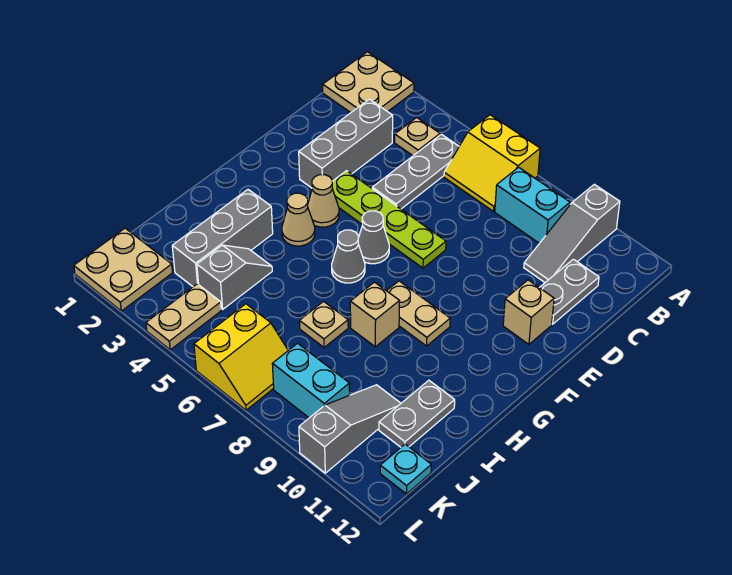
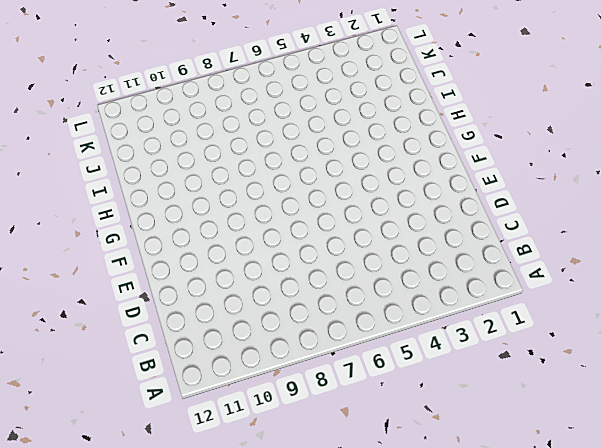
none -> tan 2x2 plate [323,52,414,112]
none -> yellow 2x2 slope [444,115,540,211]
none -> grey 1x3 slope [524,184,620,282]

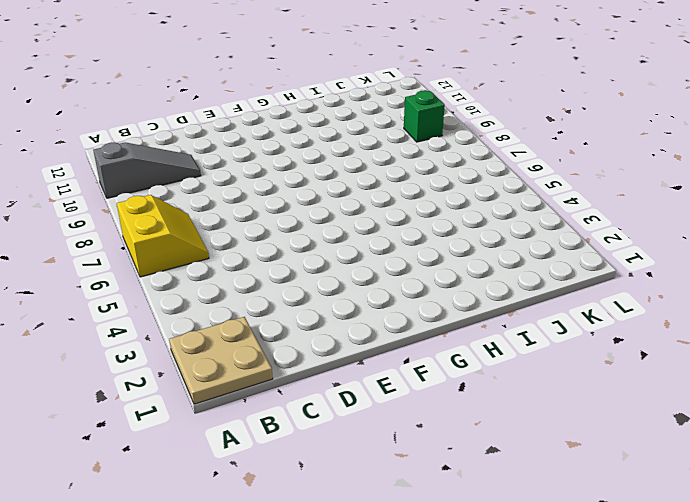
green 1x1 brick [404,90,445,142] -> cyan 1x2 brick [272,343,350,418]
none -> tan 1x1 plate [395,118,440,156]
none -> grey 1x3 plate [372,134,459,209]
none -> cyan 1x2 brick [495,167,570,243]

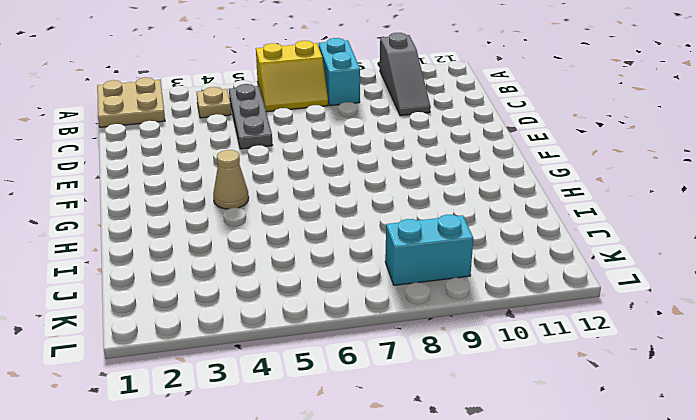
cyan 1x2 brick [319,38,360,106] -> cyan 1x2 brick turned to [495,167,570,243]
none -> grey 1x3 brick [299,99,393,188]
none -> grey 1x2 plate [539,259,599,324]
none -> lime 1x4 plate [332,171,446,268]

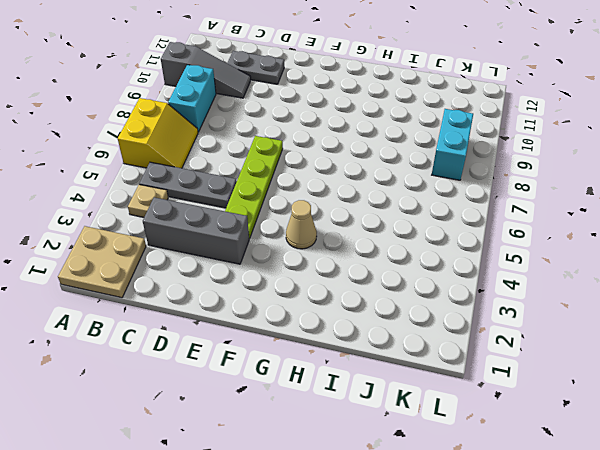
none -> tan 1x1 brick [503,280,554,344]
none -> tan 1x1 cone [308,175,339,227]
none -> grey 1x1 cone [358,211,389,264]

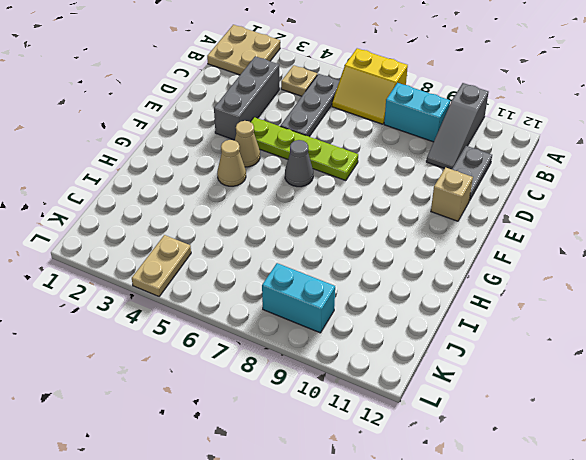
none -> grey 1x1 cone [332,230,365,283]
none -> tan 1x2 plate [387,281,450,346]
none -> grey 1x3 brick [172,190,273,287]

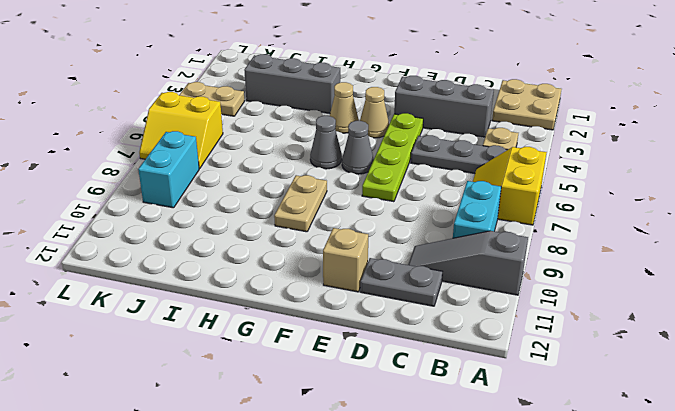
none -> tan 1x1 brick [350,282,400,347]
none -> grey 1x2 slope [197,245,272,309]
none -> tan 1x1 plate [299,301,348,348]

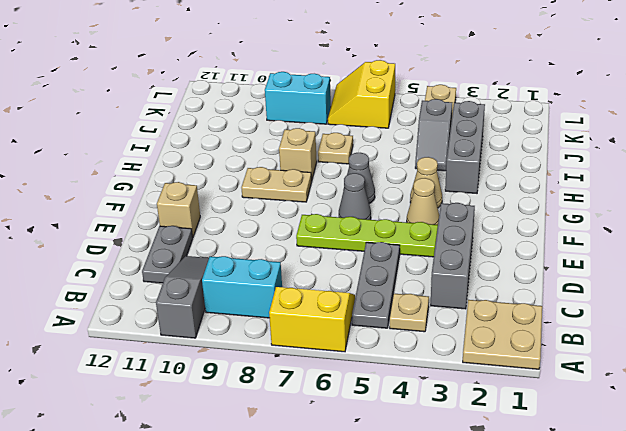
none -> grey 1x2 plate [379,380,455,447]
none -> grey 1x3 slope [299,385,401,473]
none -> tan 2x2 plate [74,228,173,311]

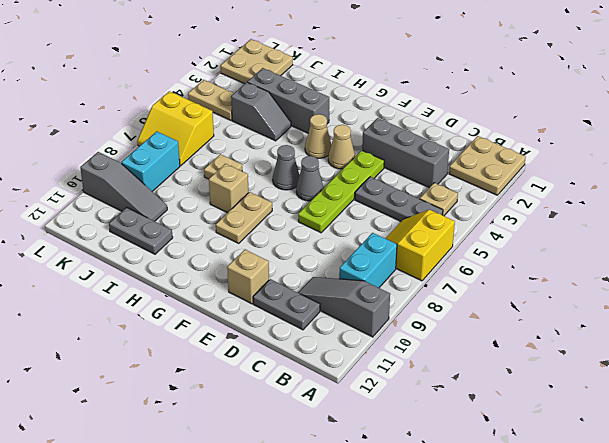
none -> cyan 1x1 plate [380,444,431,494]

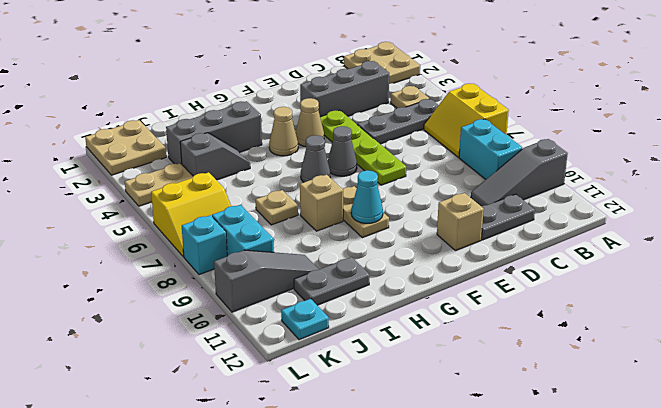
cyan 1x1 cone [351,170,383,223] -> none
cyan 1x1 brick [182,215,227,275] -> none

